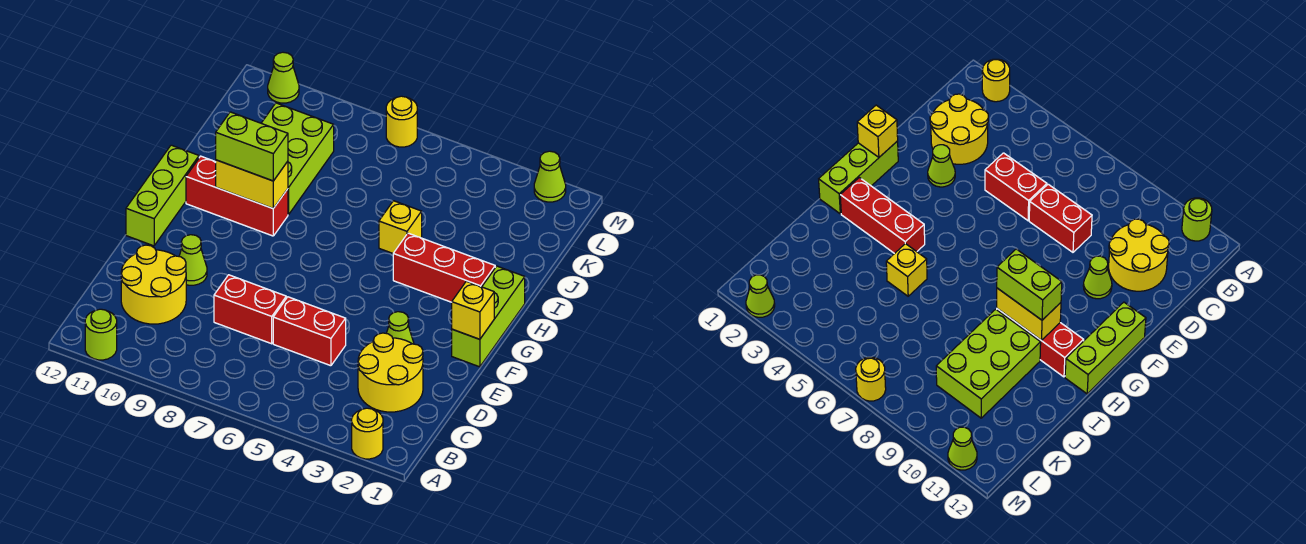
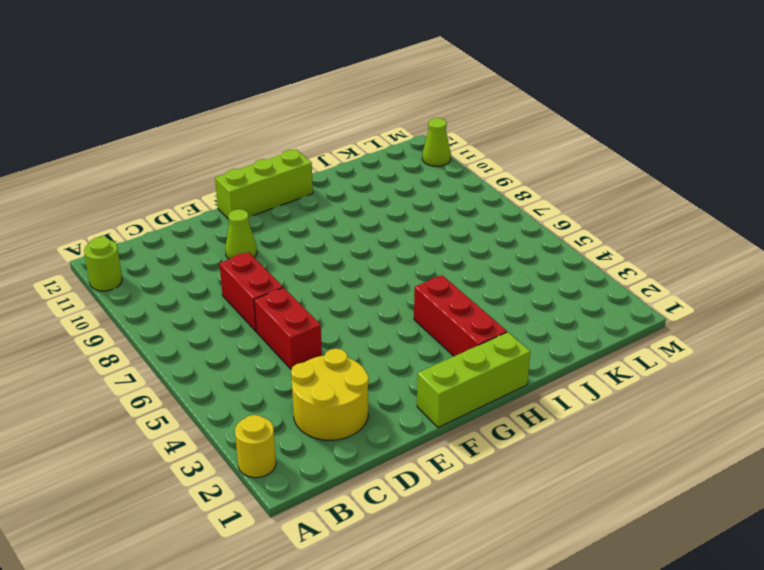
none -> yellow 2x2 round brick [121,245,186,324]
none -> lime 1x1 cone [386,312,414,344]
none -> red 1x3 brick [186,156,288,236]

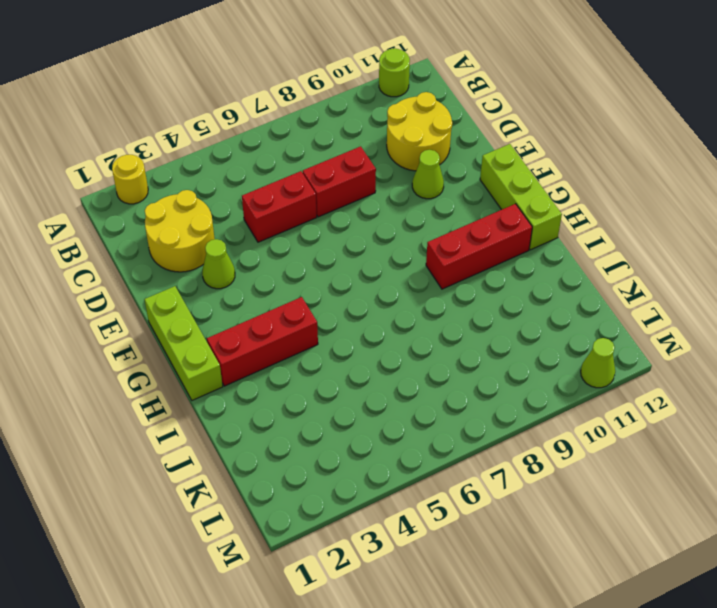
none -> yellow 1x1 brick [379,201,422,253]
none -> lime 2x3 brick [261,103,334,215]
none -> lime 1x1 cone [534,151,566,202]

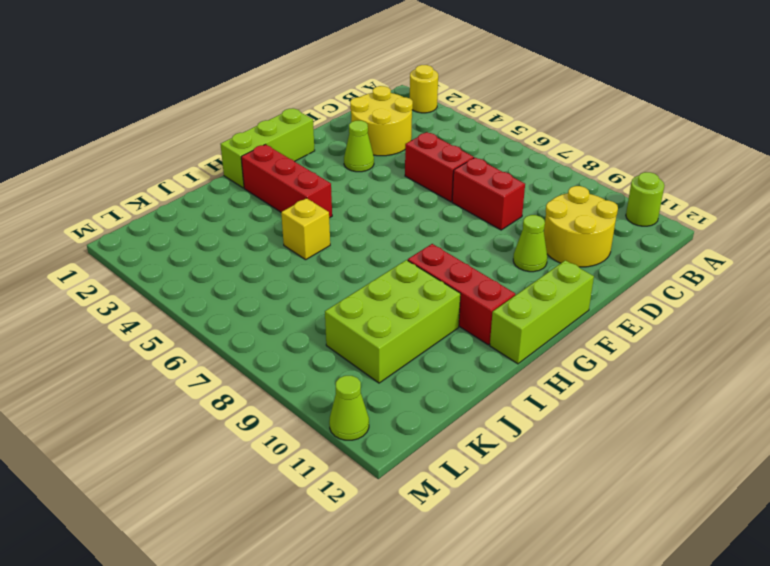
none -> lime 1x1 cone [534,151,566,202]
none -> yellow 1x1 round brick [386,96,417,147]
none -> yellow 1x1 brick [452,281,494,339]

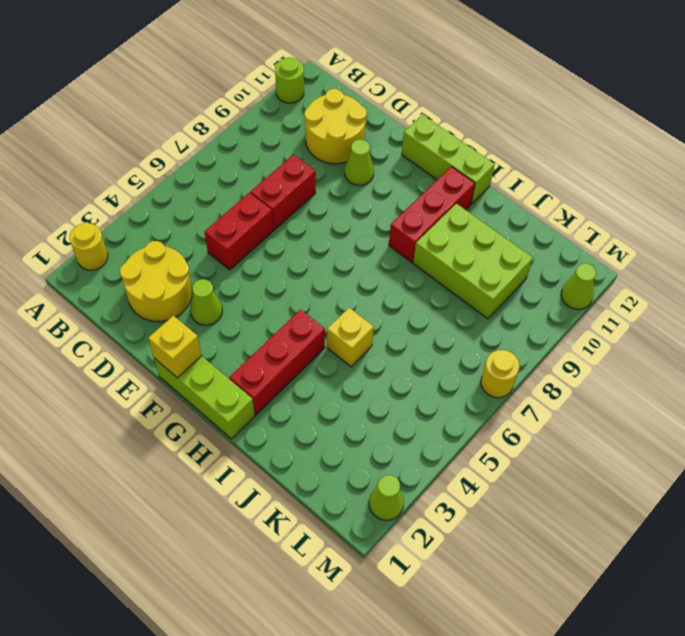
none -> yellow 1x2 brick [216,160,288,208]
none -> lime 1x2 brick [216,112,288,181]

